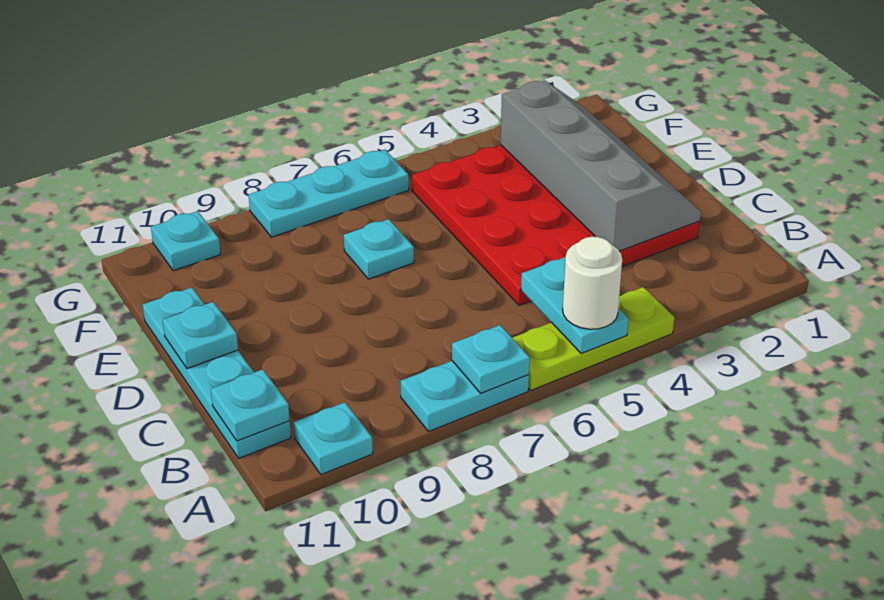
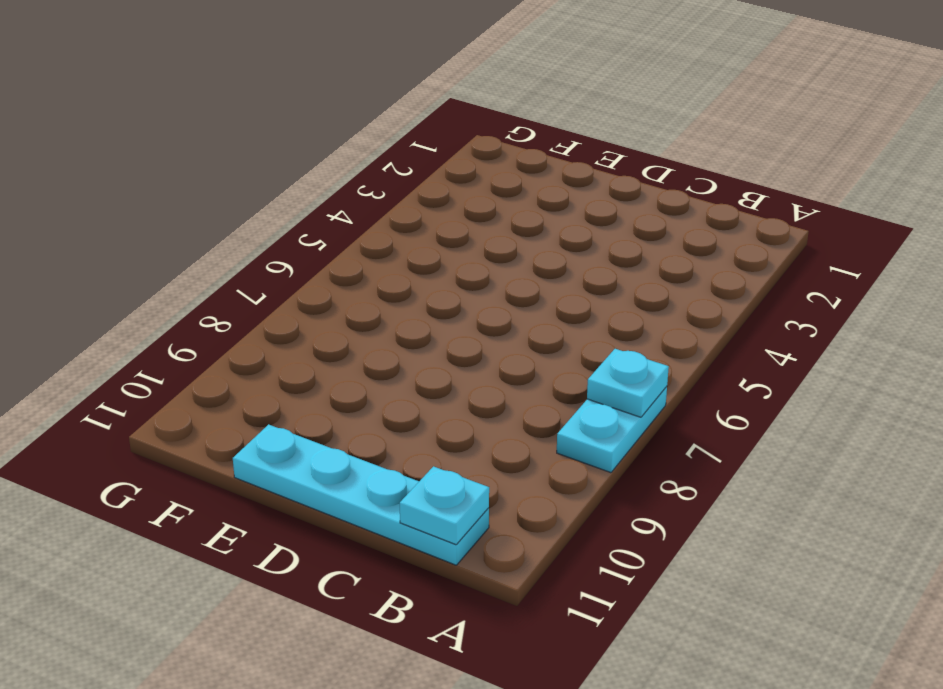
none -> lime 1x3 plate [512,287,674,390]
none -> cyan 1x1 plate [294,402,373,475]
none -> red 4x4 plate [412,145,700,305]

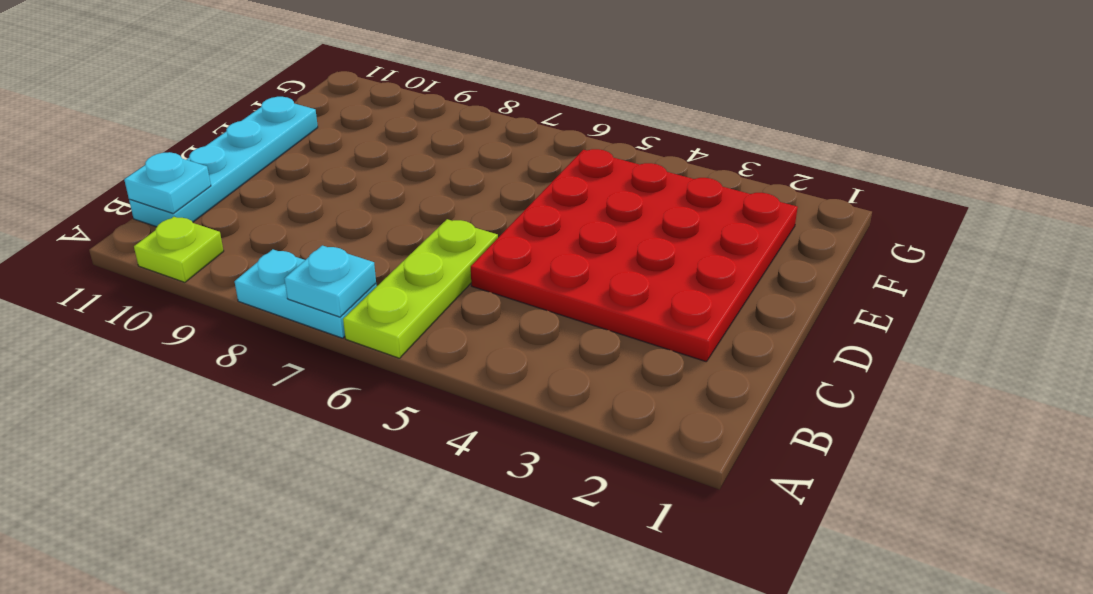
lime 1x3 plate [343,219,498,358] -> lime 1x3 plate turned to [512,287,674,390]
lime 1x1 plate [134,217,224,282] -> cyan 1x1 plate [294,402,373,475]
none -> cyan 1x1 plate [344,219,414,279]
none -> cyan 1x3 plate [249,150,409,237]
none -> cyan 1x1 plate [151,211,220,271]

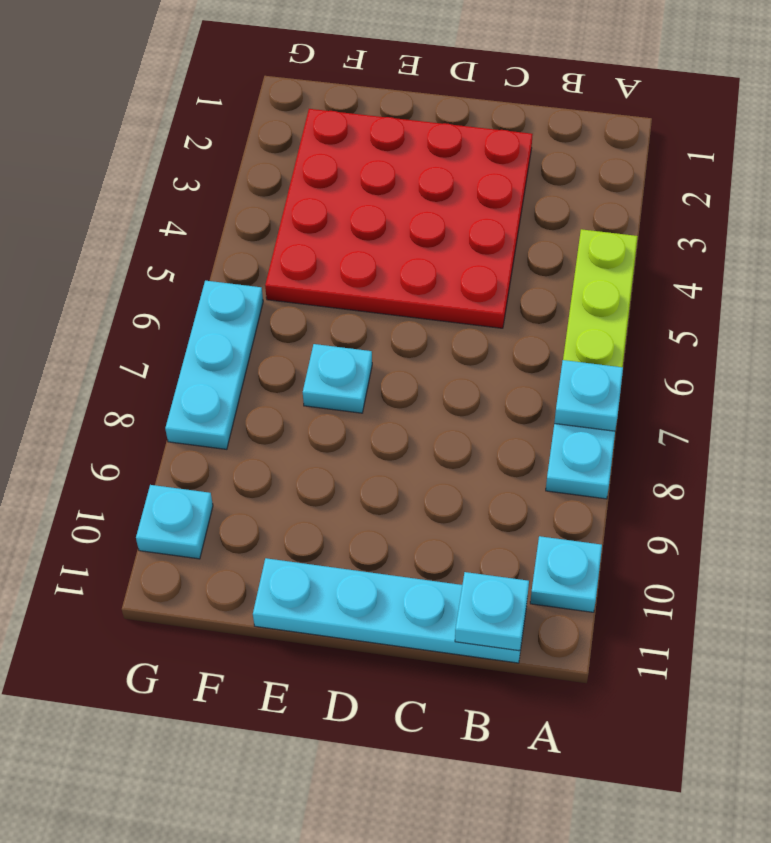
none -> cyan 1x2 plate [521,257,629,354]
none -> grey 2x4 slope [501,80,701,251]
none -> cyan 1x1 plate [163,302,238,369]

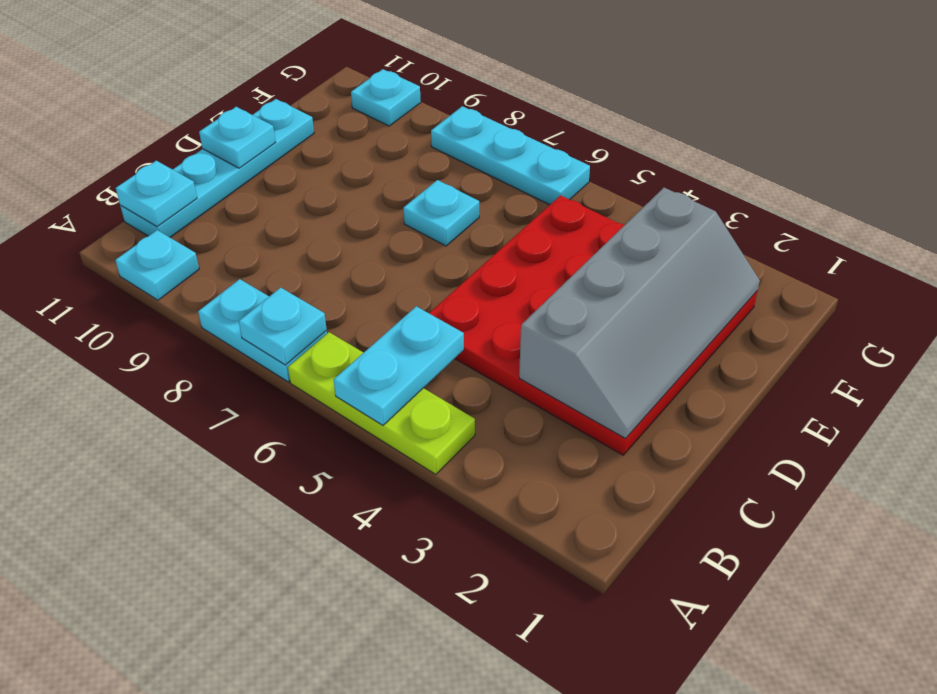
none -> white 1x1 round brick [563,237,622,329]

